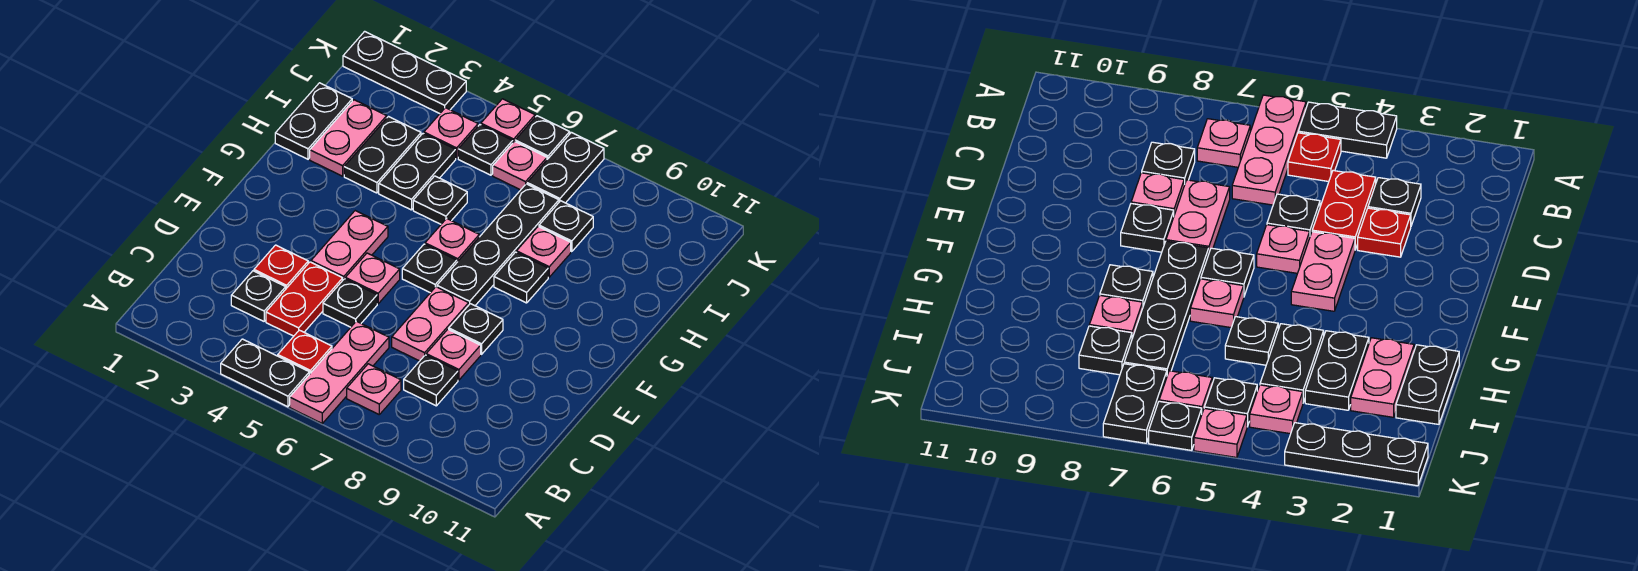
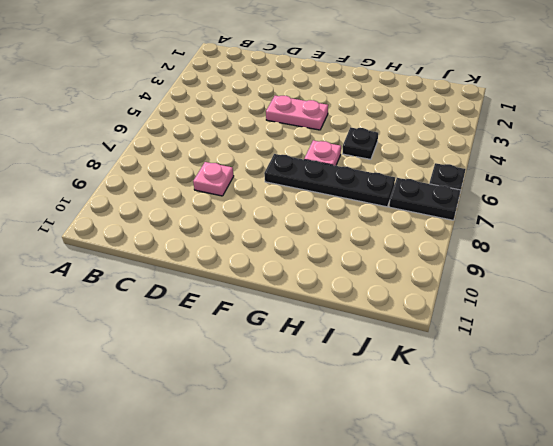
none -> black 1x2 plate [221,339,309,407]
none -> pink 1x3 plate [290,321,389,423]
none -> red 1x1 plate [278,330,332,374]
none -> pink 1x1 plate [347,364,401,414]

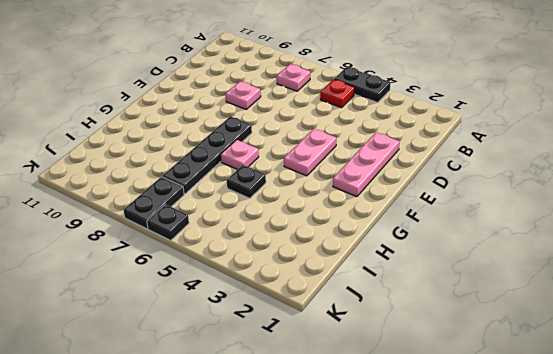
pink 1x3 plate [333,132,400,197] -> pink 1x3 plate moved to [290,321,389,423]
none -> black 1x1 plate [231,271,286,321]
none -> red 1x2 plate [266,262,343,336]
none -> black 1x1 plate [404,355,458,406]
none -> red 1x1 plate [254,245,308,288]

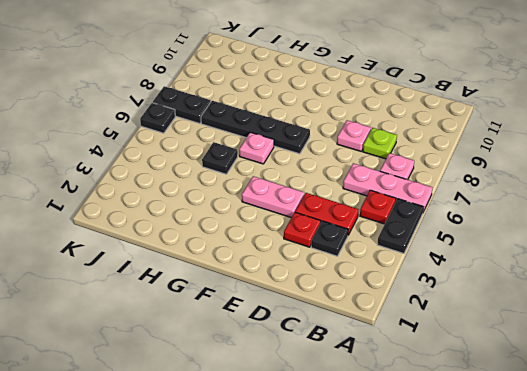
lime 1x1 plate [363,128,397,159] -> black 1x1 plate [404,355,458,406]
none -> black 1x1 plate [323,279,377,327]
none -> pink 1x2 plate [392,287,469,361]
none -> pink 1x1 plate [345,253,400,304]
none -> black 1x1 plate [449,304,503,354]

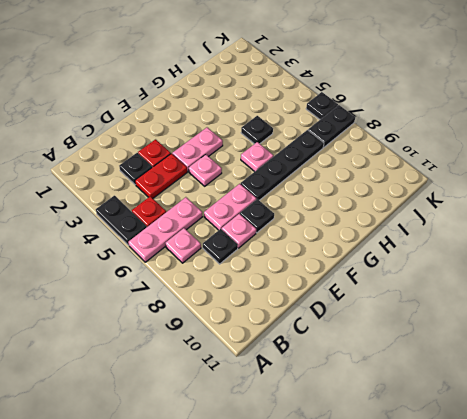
none -> black 1x1 plate [323,279,377,327]
none -> black 1x1 plate [402,244,457,293]
none -> black 1x1 plate [494,252,548,303]
none -> black 1x2 plate [275,83,352,159]

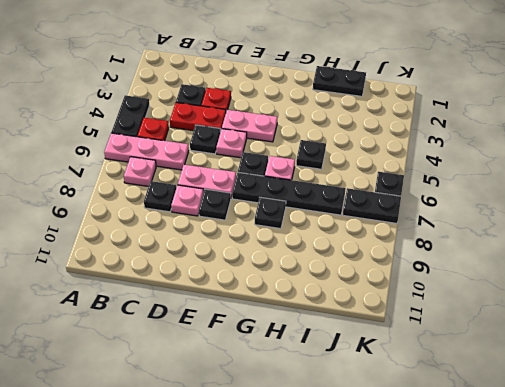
none -> pink 1x2 plate [310,100,387,176]
none -> black 1x2 plate [344,117,421,193]
none -> black 1x2 plate [379,134,456,210]
none -> pink 1x1 plate [517,227,571,277]

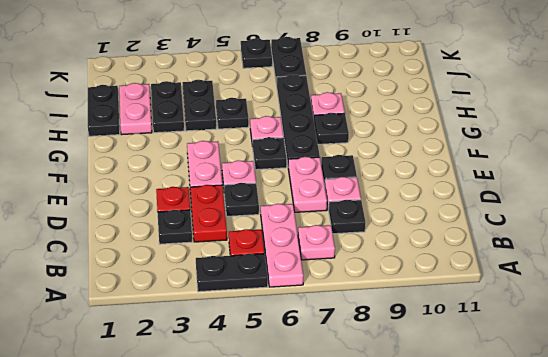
none -> black 1x1 plate [539,201,593,252]
none -> pink 1x1 plate [424,108,478,158]
none -> black 1x1 plate [458,125,513,175]
none -> pink 1x1 plate [493,141,547,190]

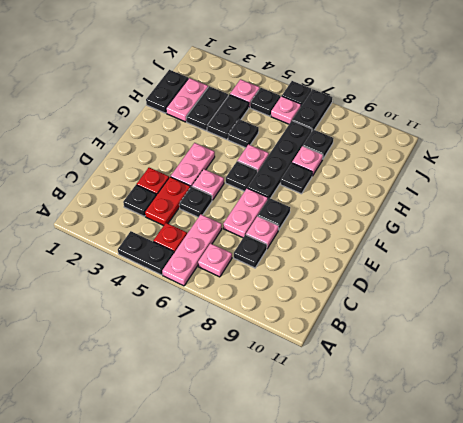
none -> black 1x3 plate [343,31,466,114]
none -> pink 1x1 plate [481,99,535,142]

